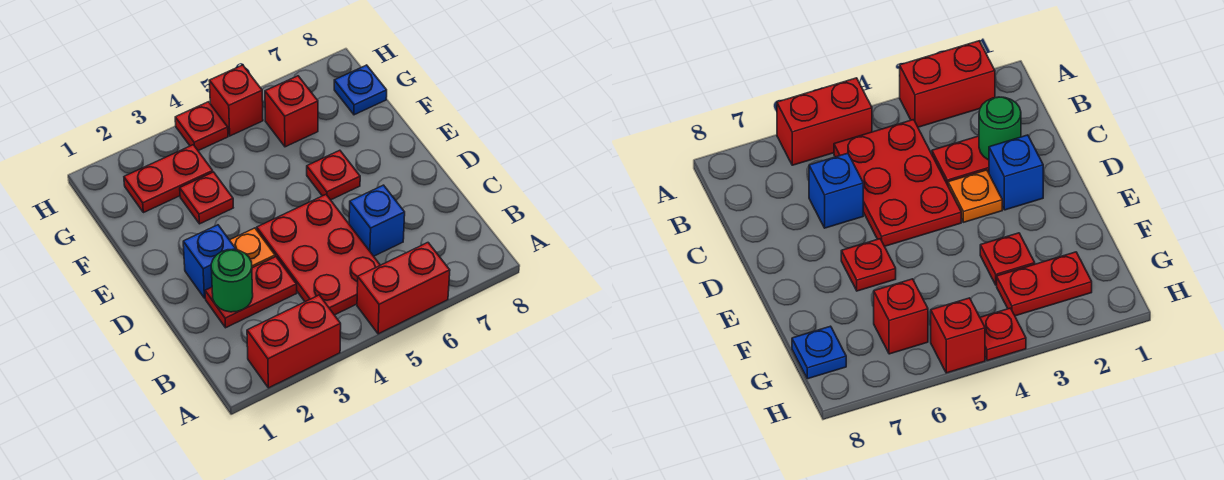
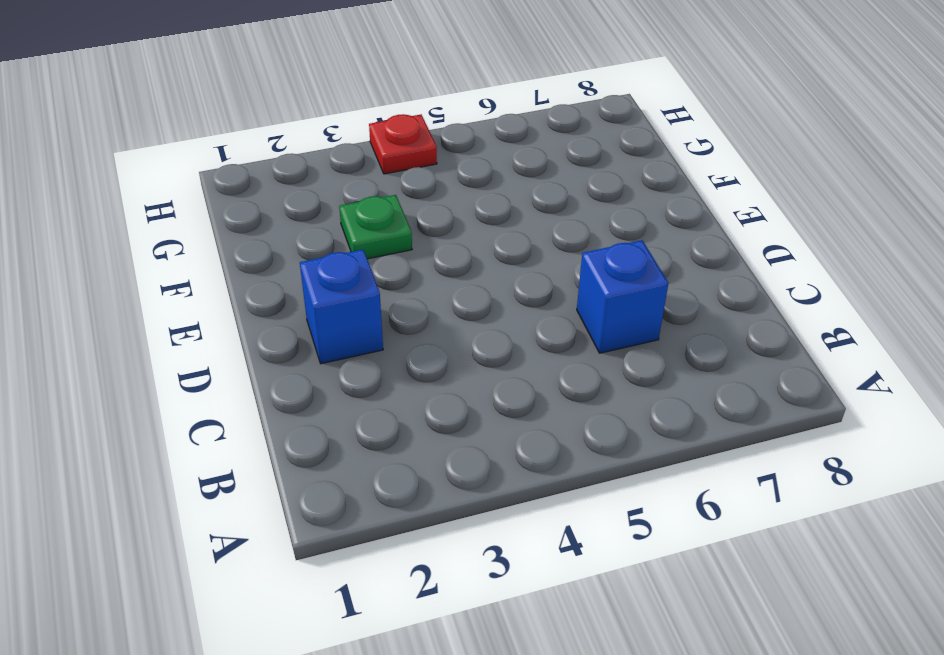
green 1x1 plate [339,195,412,259] -> red 1x1 plate [180,172,233,224]
none -> red 1x2 brick [247,295,341,388]
none -> red 1x2 brick [357,243,450,334]
none -> red 2x3 plate [257,195,380,315]

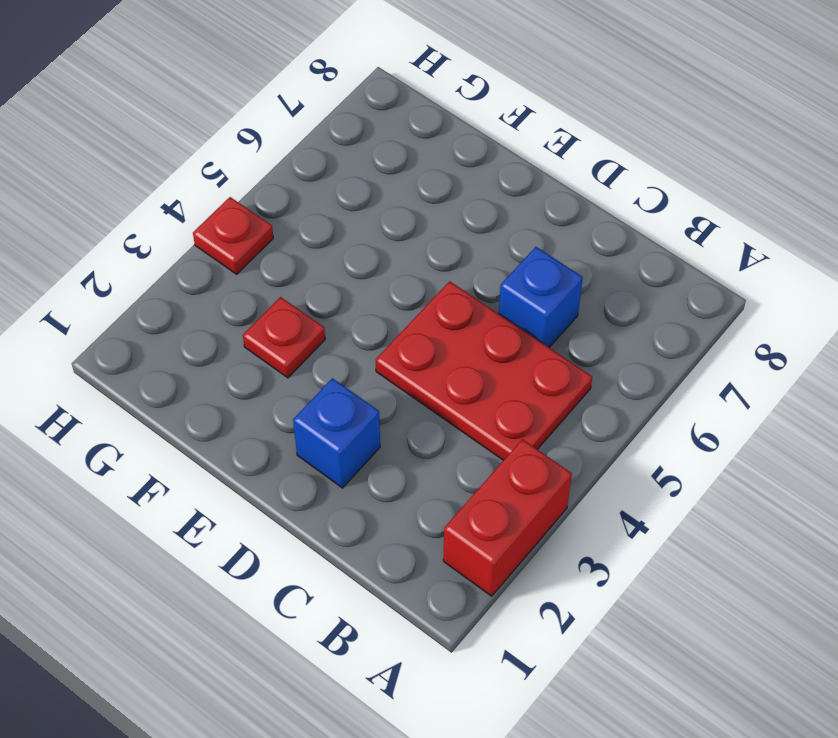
none -> red 1x2 brick [357,243,450,334]
none -> red 1x2 plate [205,257,297,328]
none -> orange 1x1 plate [230,228,275,268]

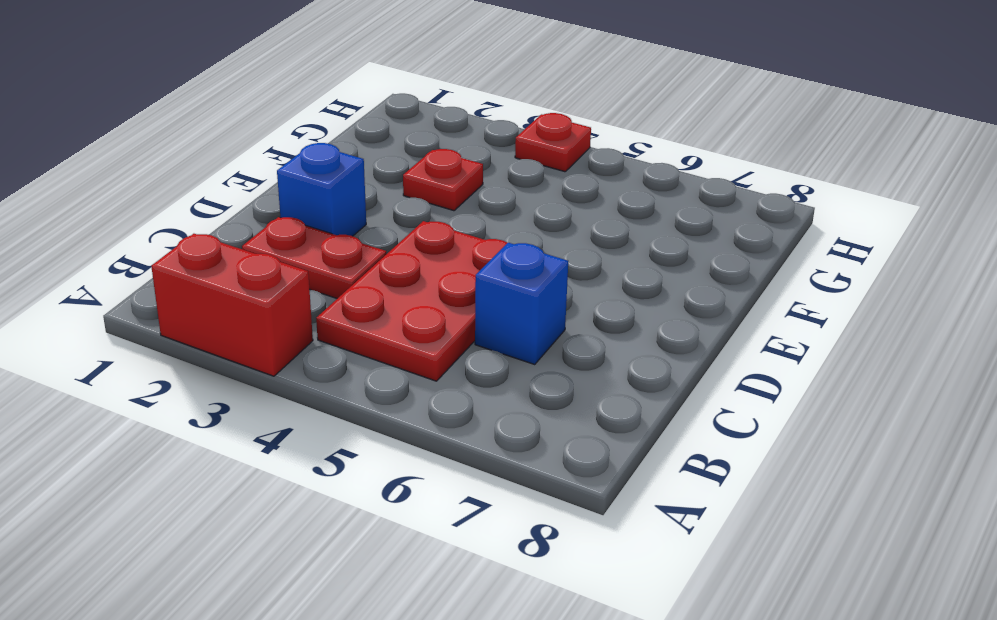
none -> red 1x2 brick [357,243,450,334]
none -> orange 1x1 plate [230,228,275,268]
none -> red 1x1 plate [307,150,360,200]

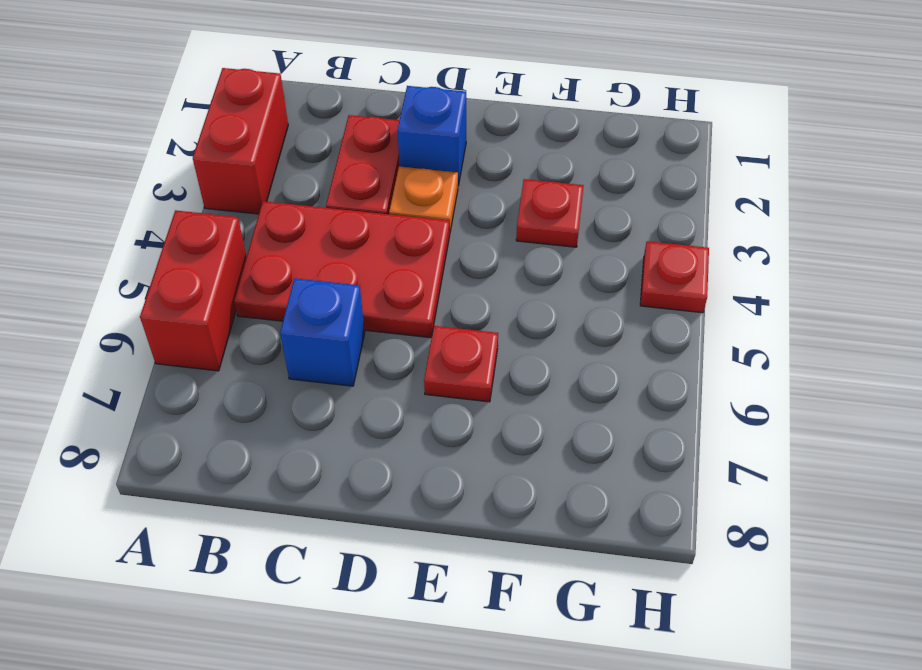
none -> red 1x2 plate [124,145,213,213]
none -> red 1x1 brick [265,76,318,147]
none -> blue 1x1 plate [334,65,387,115]

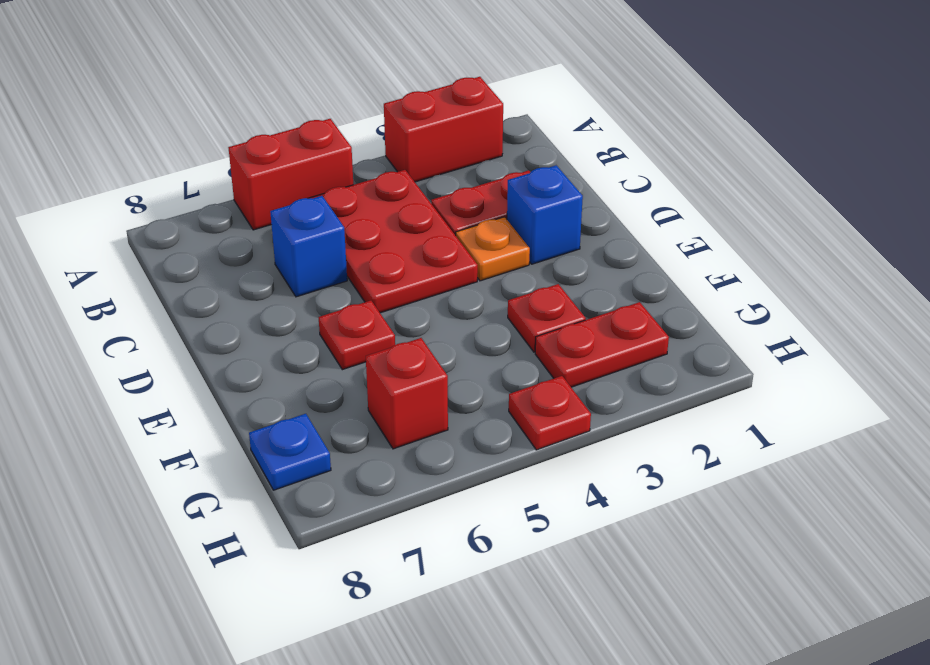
none -> red 1x1 brick [209,65,263,136]
none -> green 1x1 round brick [211,249,253,312]

